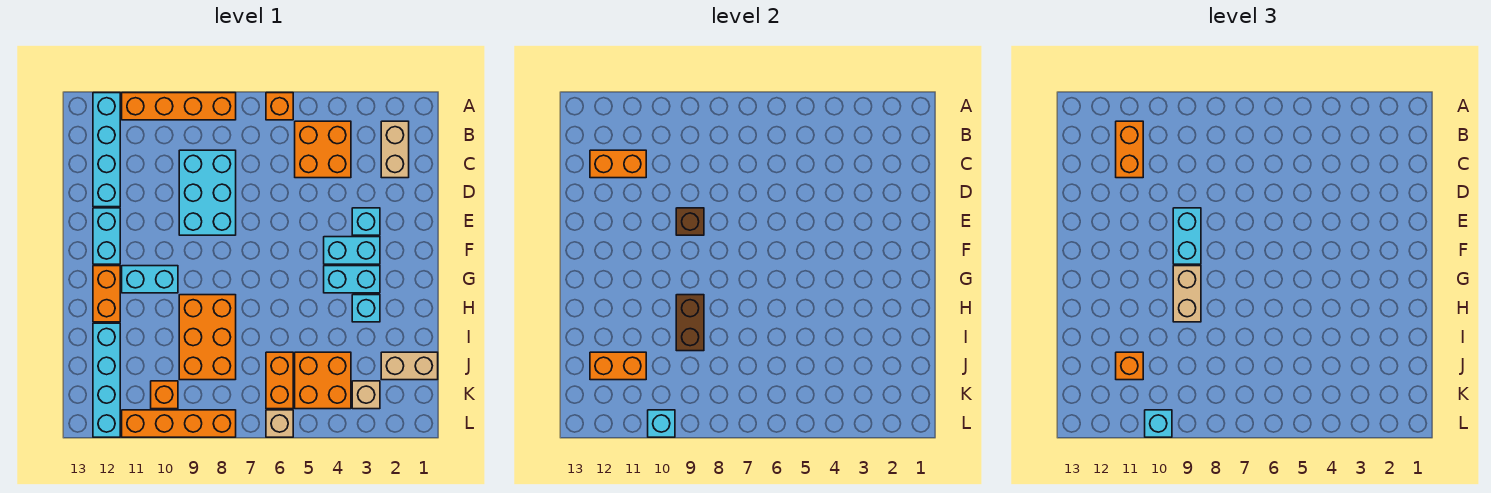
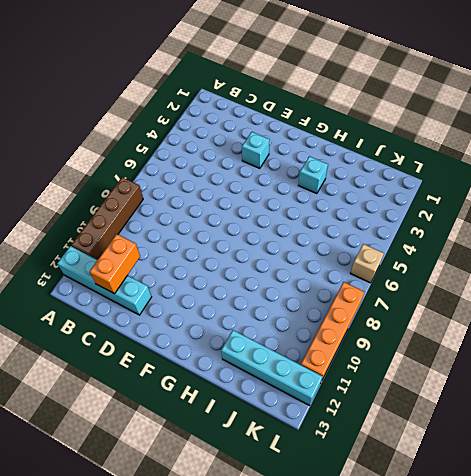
brown 1x4 brick [71,177,143,260] -> orange 1x4 brick [122,93,236,120]
none -> orange 1x1 brick [266,93,293,120]
none -> tan 1x2 brick [381,121,409,178]
none -> orange 2x2 brick [295,121,351,178]
none -> cyan 2x3 brick [179,150,236,235]

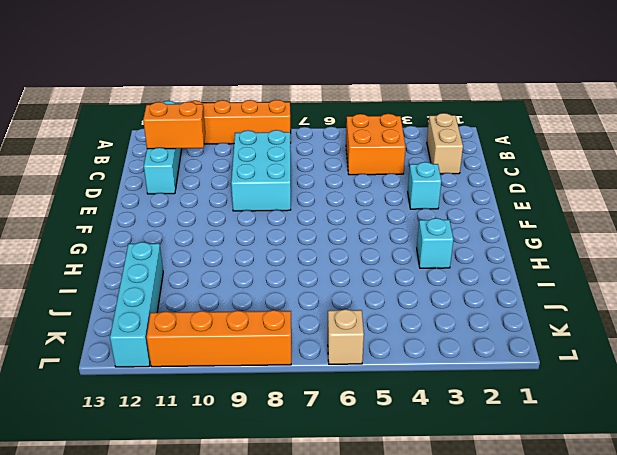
none -> orange 1x1 brick [266,93,293,120]
none -> cyan 1x2 brick [93,208,120,264]
none -> cyan 1x2 brick [324,237,380,264]
none -> cyan 1x2 brick [324,266,380,293]

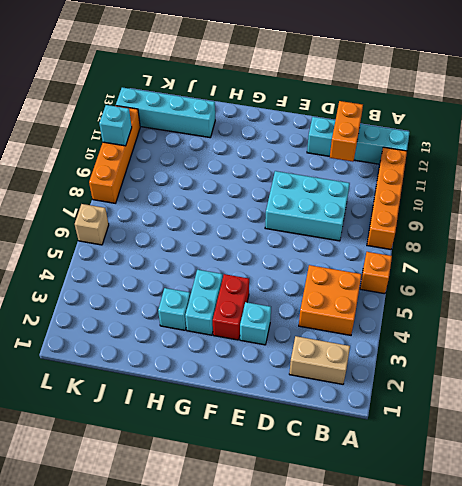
red 1x2 brick [213,274,249,340] -> cyan 1x2 brick [324,237,380,264]
none -> cyan 1x2 brick [93,208,120,264]
none -> cyan 1x2 brick [122,266,178,293]
none -> orange 1x2 brick [93,266,120,322]
none -> orange 2x3 brick [179,295,236,380]

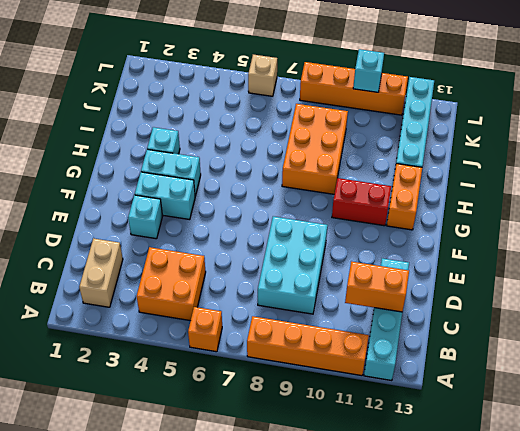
red 1x2 brick [332,178,391,226] -> cyan 1x2 brick [122,266,178,293]
none -> cyan 1x2 brick [93,208,120,264]
none -> tan 1x2 brick [381,352,438,380]
none -> orange 2x2 brick [295,352,351,409]
none -> orange 1x2 brick [266,352,293,409]

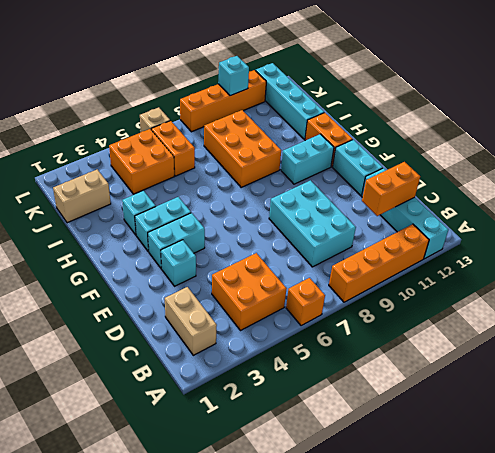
none -> tan 1x1 brick [352,381,380,409]
none -> orange 1x1 brick [151,381,178,409]
none -> brown 1x1 brick [676,208,704,235]
none -> brown 1x2 brick [676,295,704,351]

